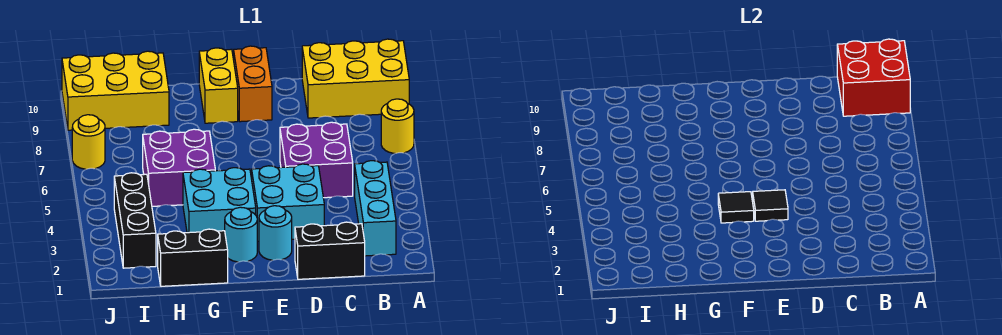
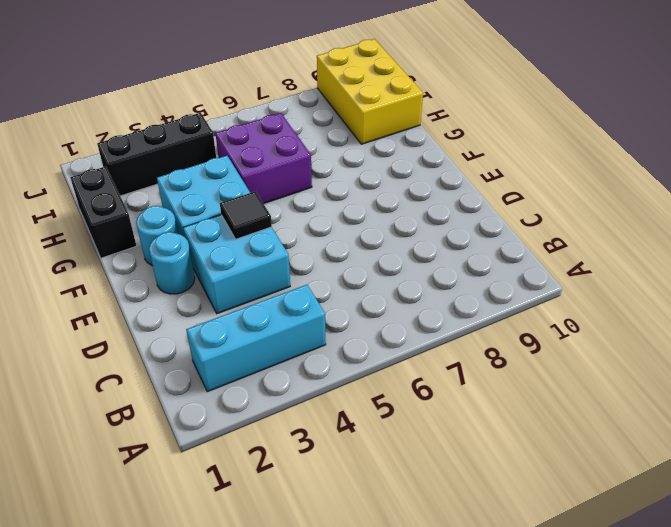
none -> yellow 1x1 round brick [381,99,414,153]
none -> yellow 2x3 brick [302,39,409,118]
none -> black 1x2 brick [295,222,365,279]

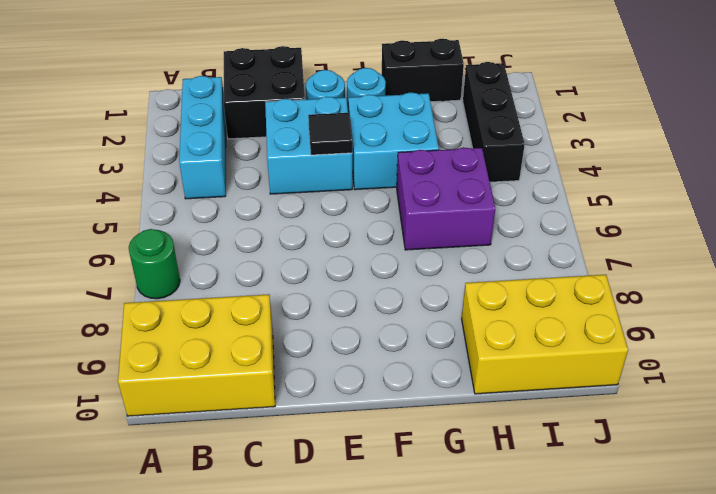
green 1x1 round brick [129,229,180,299] -> yellow 1x1 round brick [381,99,414,153]
black 2x2 brick [224,46,305,139] -> black 1x2 brick [295,222,365,279]
none -> purple 2x2 brick [280,122,353,198]
none -> orange 1x2 brick [234,46,272,122]
none -> yellow 1x2 brick [199,48,238,123]

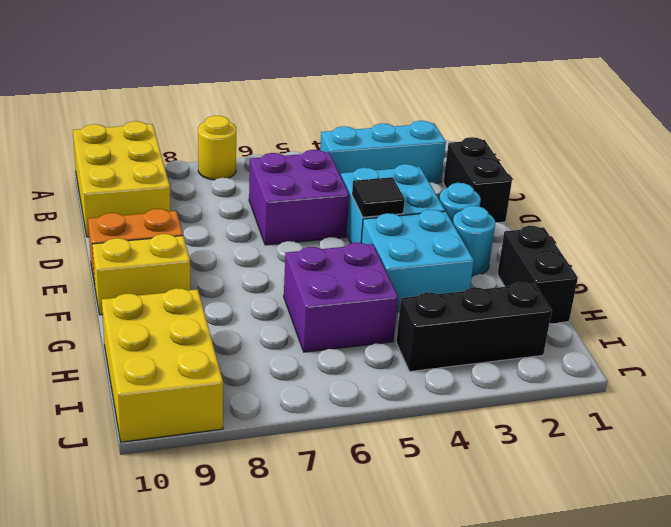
none -> yellow 1x1 round brick [72,115,105,169]
none -> red 2x2 brick [837,39,910,116]
none -> black 1x1 tile [718,192,754,223]

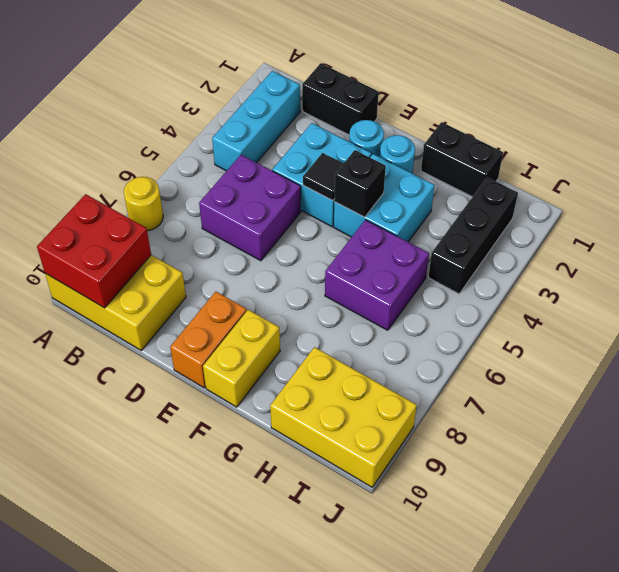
black 1x1 brick [334,150,386,217] -> black 1x1 tile [718,192,754,223]
none -> yellow 1x1 round brick [72,115,105,169]

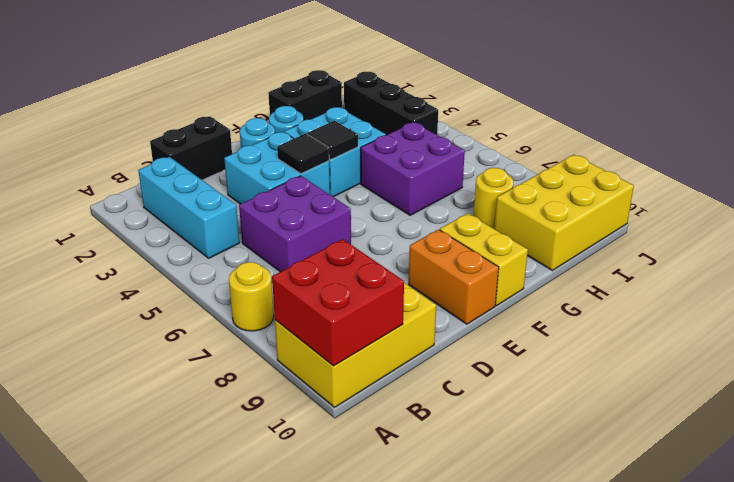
yellow 1x1 round brick [474,168,513,229] -> yellow 1x1 round brick moved to [72,115,105,169]

